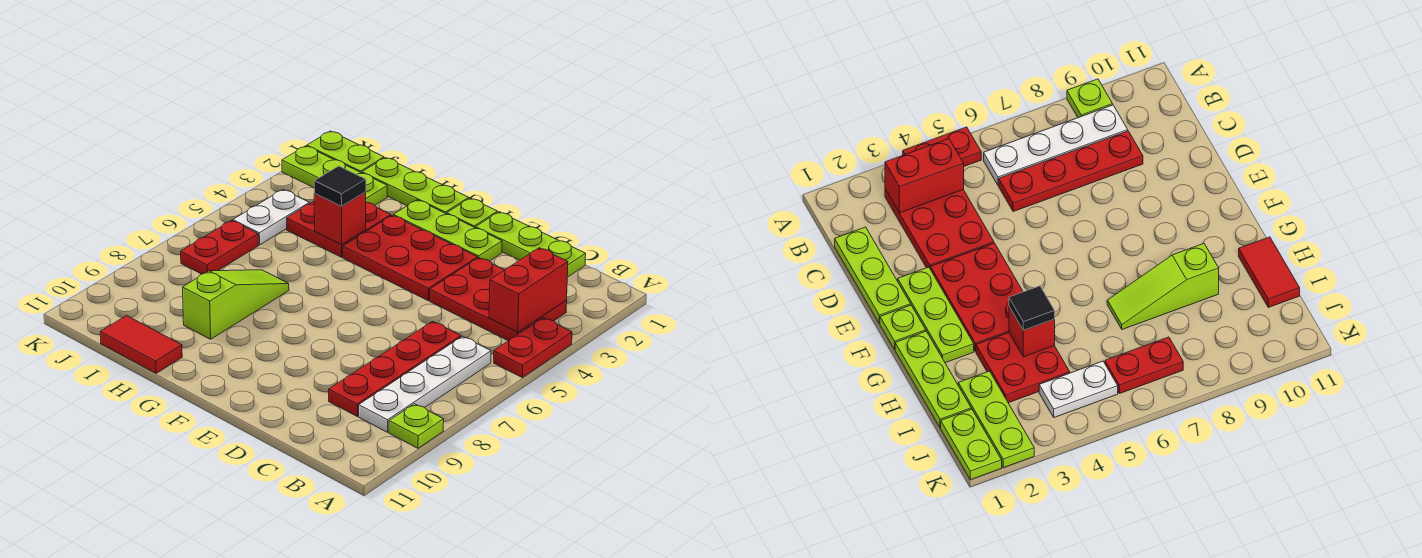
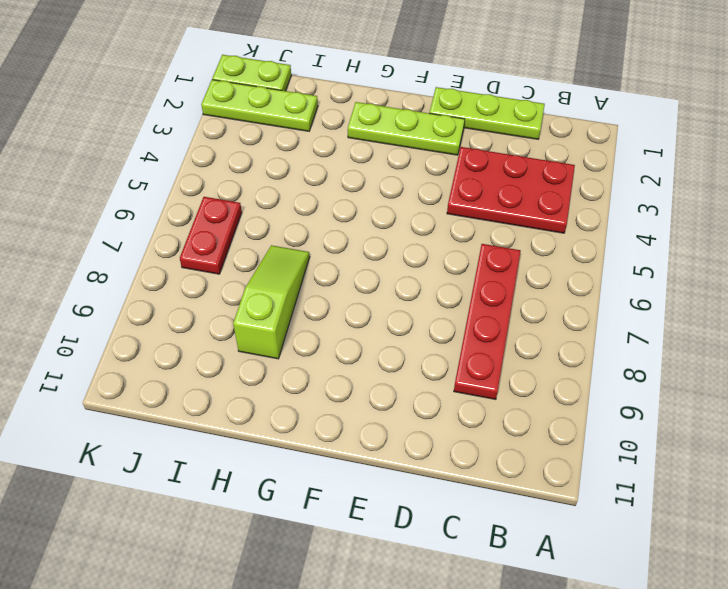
none -> red 1x2 plate [494,318,572,377]
none -> lime 1x1 plate [389,404,444,448]
none -> white 1x4 plate [359,336,491,432]

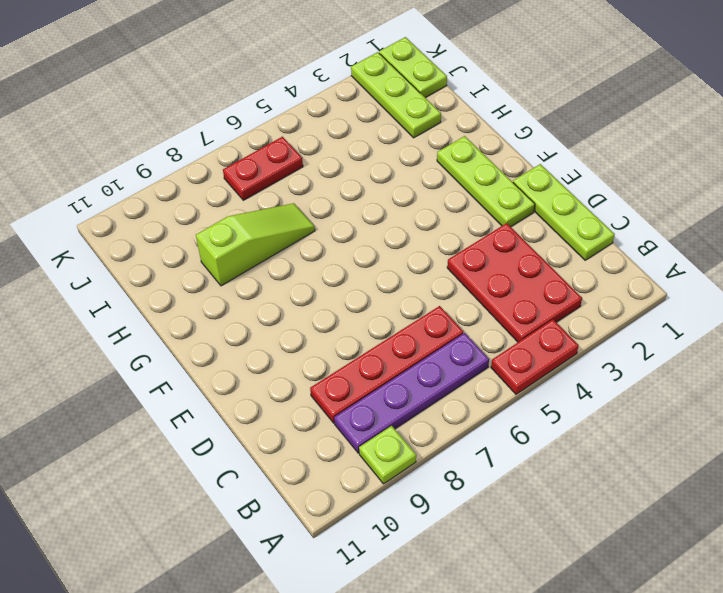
purple 1x4 plate [334,333,489,453] -> white 1x4 plate [359,336,491,432]
none -> red 2x3 plate [343,215,477,300]
none -> lime 1x1 plate [447,198,498,228]
none -> lime 1x3 plate [362,158,469,214]

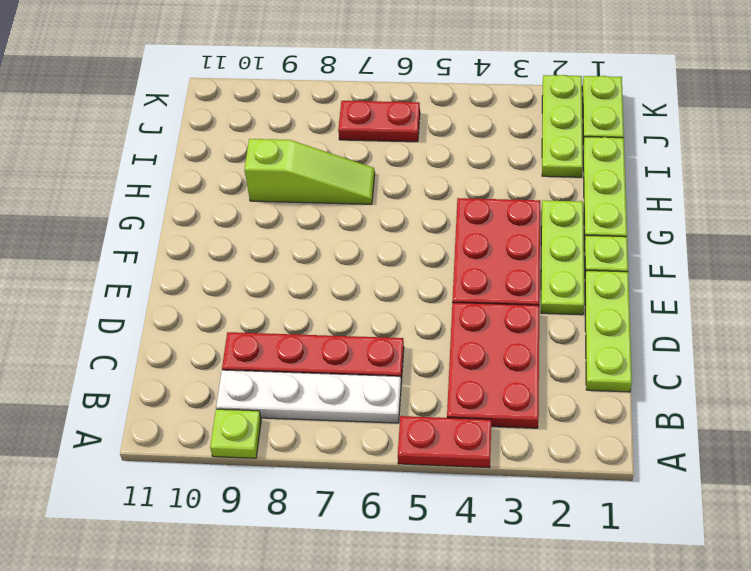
none -> red 2x2 plate [287,201,391,257]
none -> red 1x2 tile [100,316,182,373]
none -> white 1x2 plate [233,190,309,245]

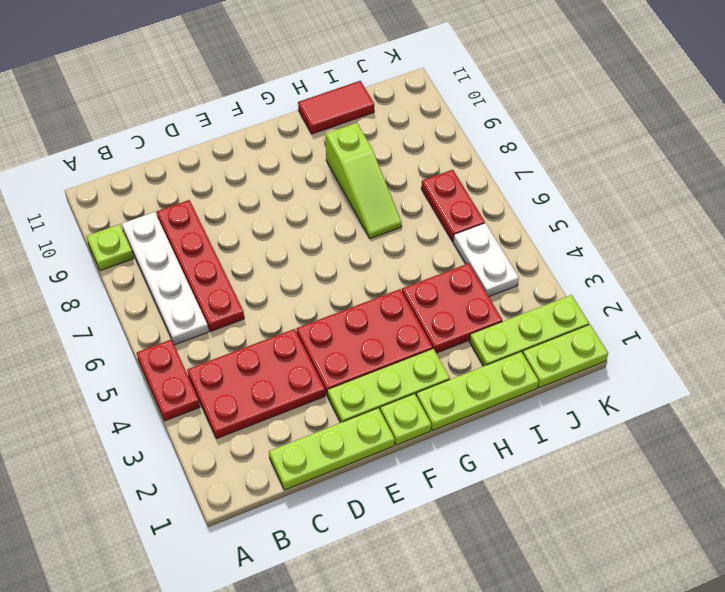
none -> red 1x2 brick [489,248,568,332]
none -> red 1x1 brick [314,192,366,245]
none -> black 1x1 tile [314,166,366,206]

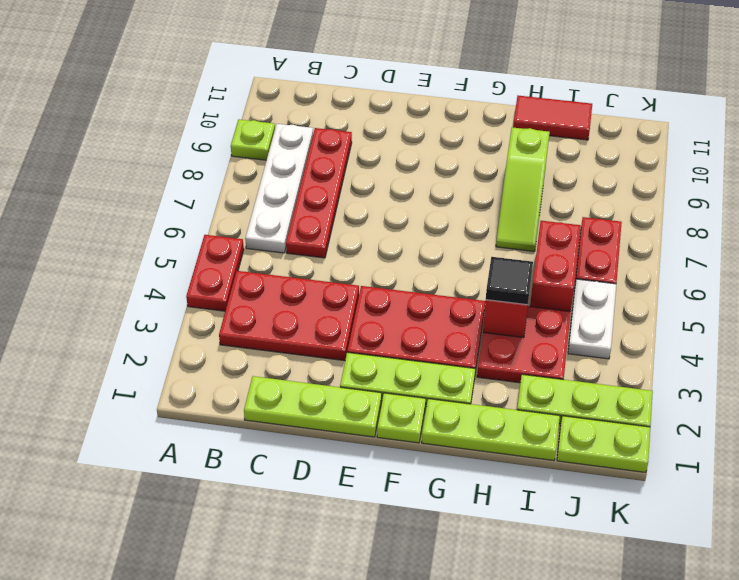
red 1x2 brick [530,221,581,311] -> red 1x2 brick moved to [489,248,568,332]

